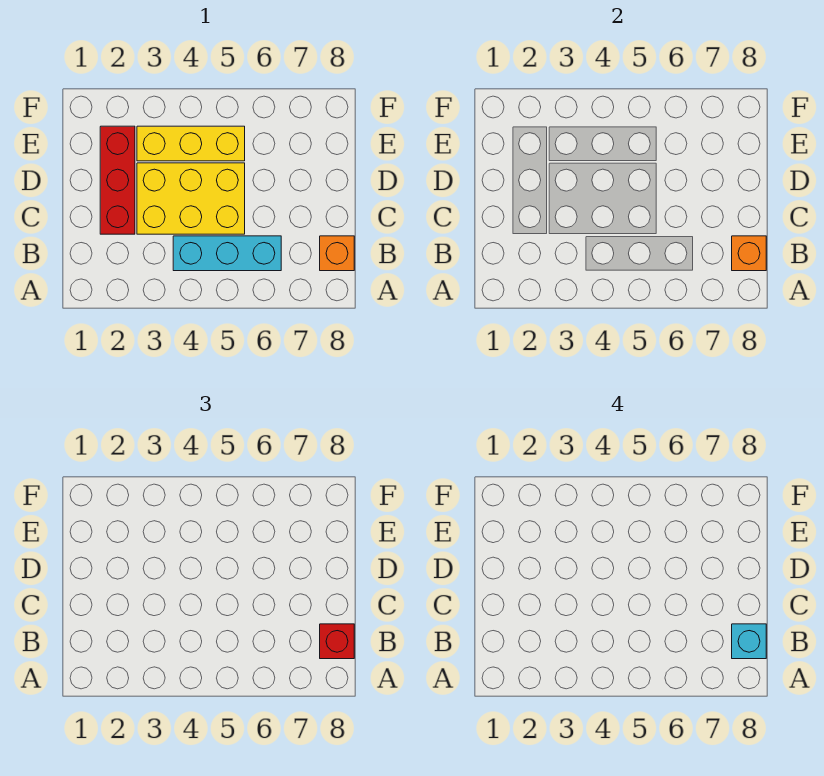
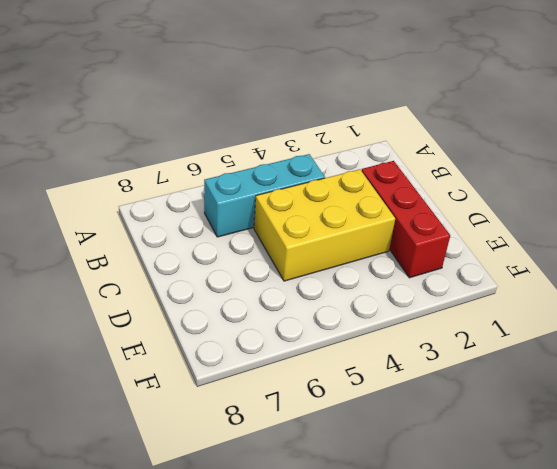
none -> orange 1x1 brick [320,236,354,271]
none -> yellow 1x3 brick [137,126,245,161]

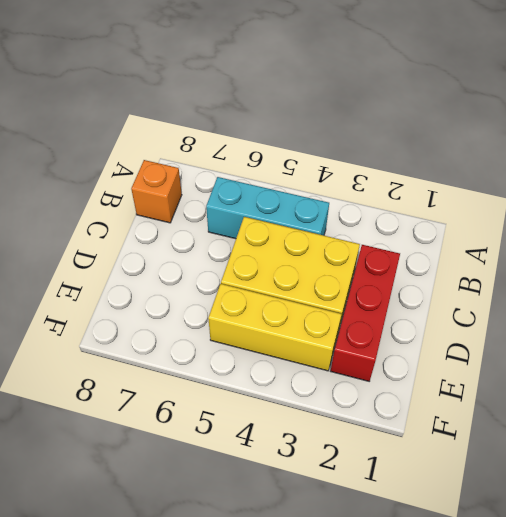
none -> orange 1x1 brick [732,236,766,271]
none -> red 1x1 brick [320,624,354,659]

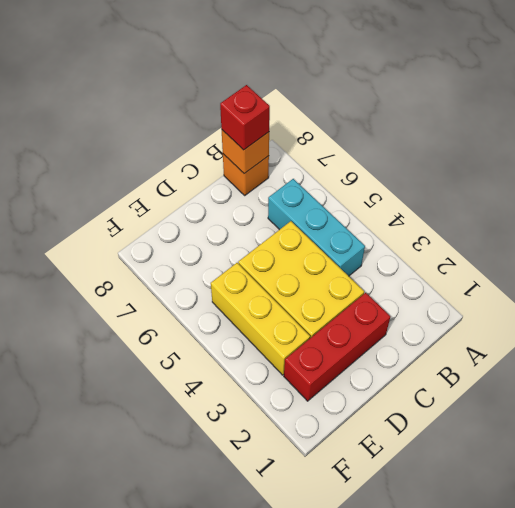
none -> cyan 1x1 brick [732,624,766,659]

